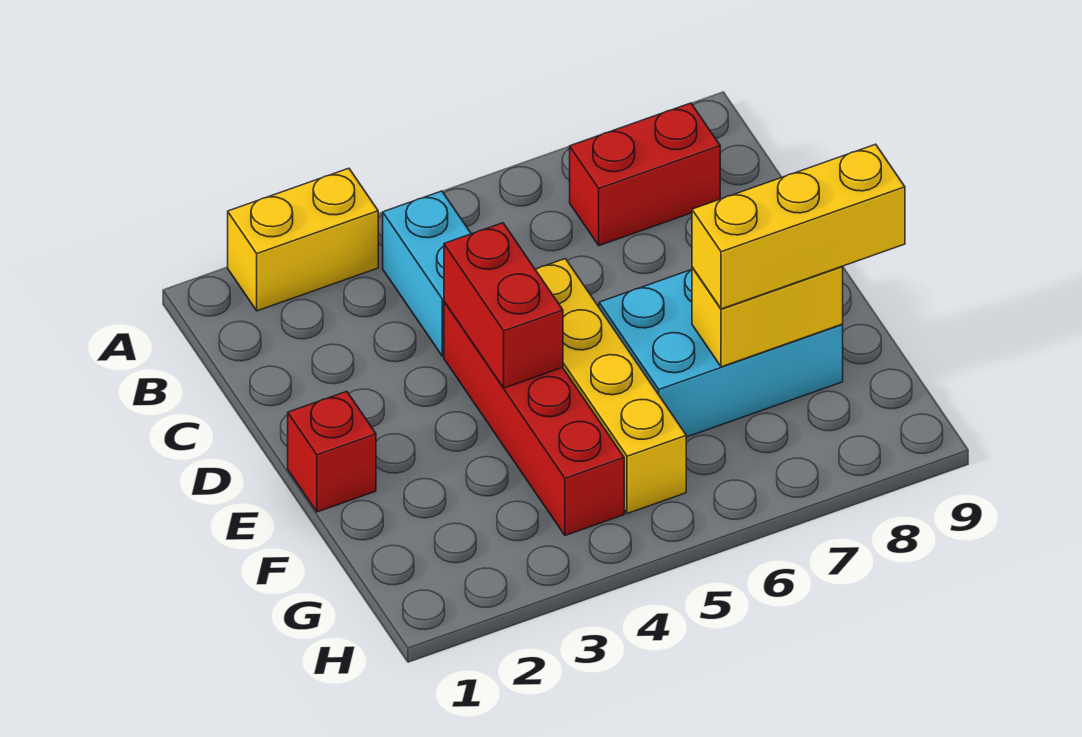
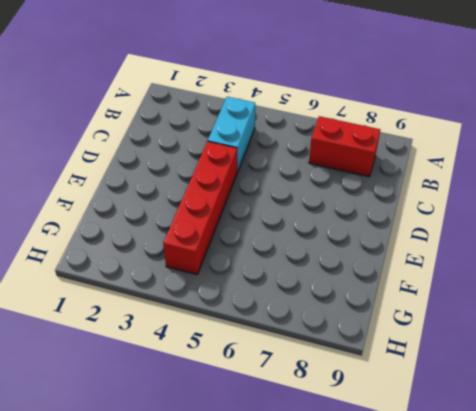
none -> yellow 1x2 brick [228,168,378,311]
none -> yellow 1x4 brick [535,259,686,514]

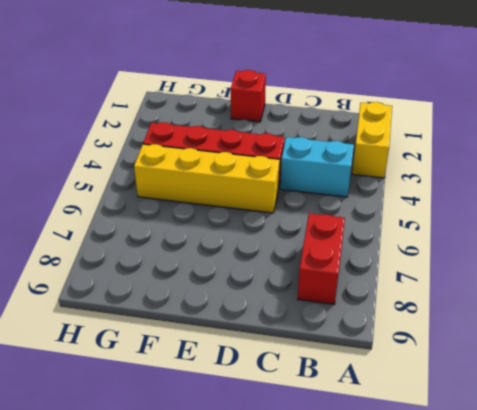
none -> cyan 2x3 brick [599,270,843,437]
none -> red 1x2 brick [444,223,563,388]

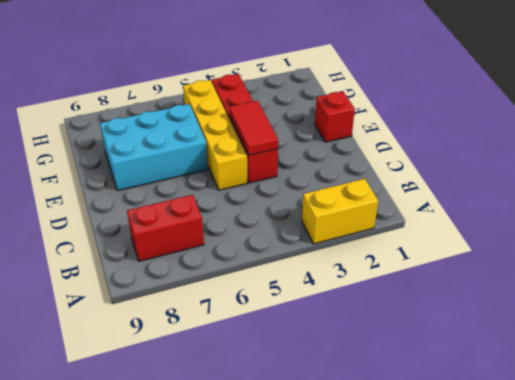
red 1x2 tile [229,100,278,155] -> red 1x2 brick [444,223,563,388]
none -> cyan 1x2 brick [383,191,471,356]
none -> yellow 1x2 brick [692,267,843,367]

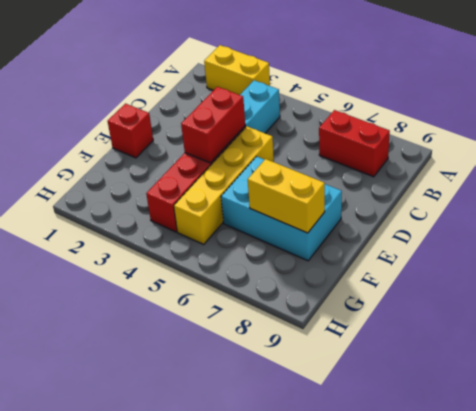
none -> yellow 1x3 brick [692,144,905,309]

